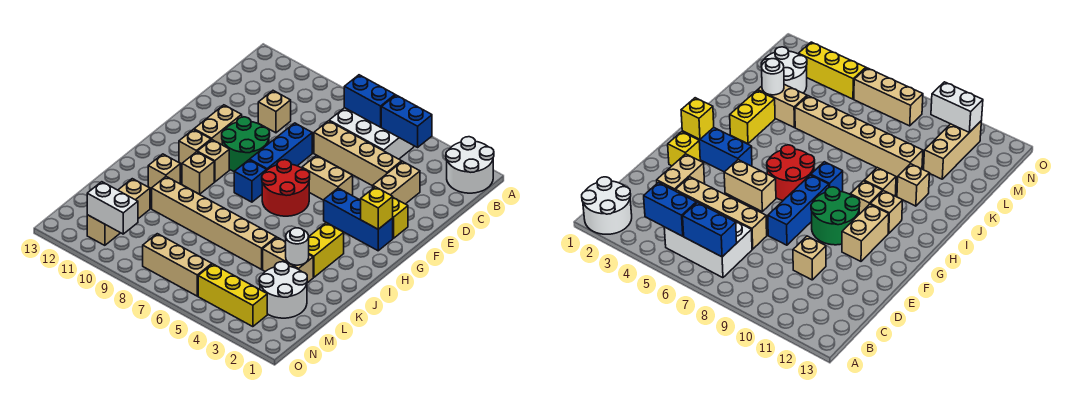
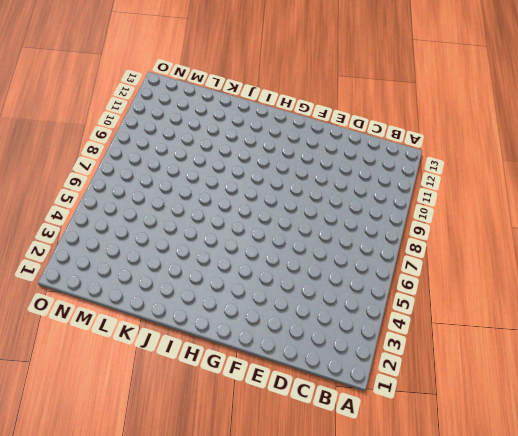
none -> white 2x2 round brick [446,137,494,193]
none -> white 2x3 brick [329,108,414,159]
none -> tan 1x2 brick [373,161,420,204]

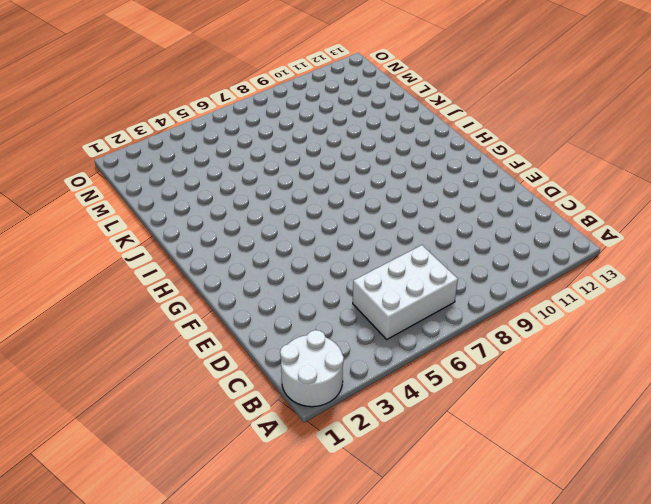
none -> tan 1x2 brick [373,161,420,204]
none -> tan 1x4 brick [314,121,402,186]
none -> tan 1x1 brick [258,91,291,133]

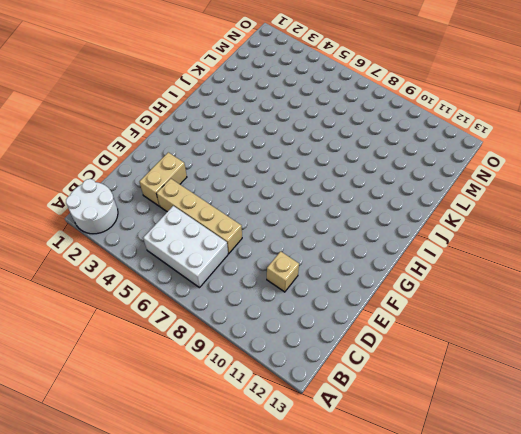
none -> blue 1x3 brick [250,123,312,171]
none -> yellow 1x1 brick [393,198,408,238]
none -> tan 1x2 brick [302,155,353,200]

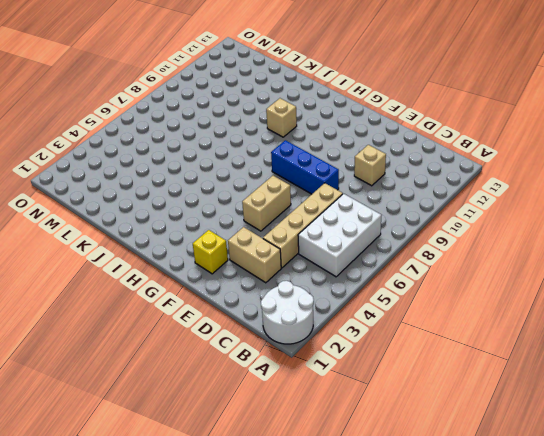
none -> green 2x2 round brick [222,117,270,171]
none -> tan 1x2 brick [194,105,242,145]
none -> blue 1x3 brick [324,188,393,251]

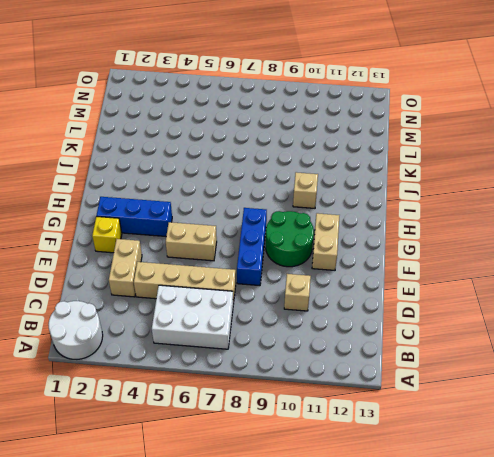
none -> red 2x2 round brick [262,160,310,216]
none -> blue 1x1 brick [234,160,266,202]
none -> tan 1x1 brick [197,140,229,182]

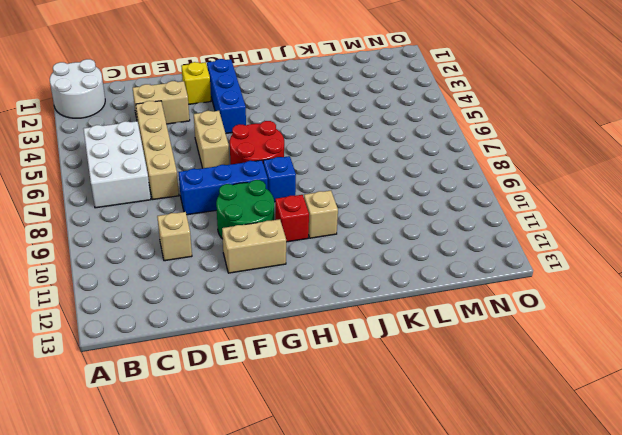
red 1x1 brick [275,195,309,242] -> tan 1x1 brick [197,140,229,182]
none -> tan 1x1 brick [179,129,211,164]
none -> yellow 1x2 brick [309,223,344,277]
none -> tan 1x1 brick [148,154,180,189]

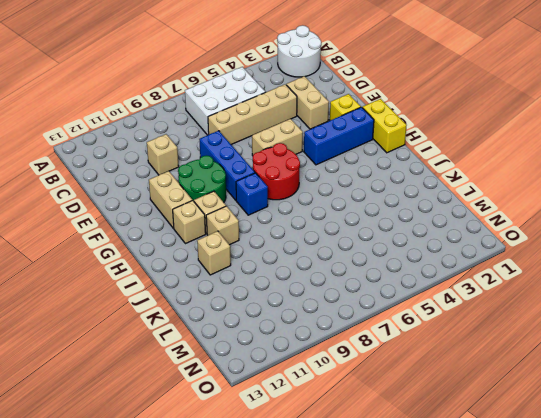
yellow 1x2 brick [362,99,407,153] -> yellow 1x2 brick moved to [309,223,344,277]
none -> tan 1x2 brick [263,237,313,283]
none -> tan 1x6 brick [152,177,276,269]
none -> white 2x2 round brick [259,262,307,318]

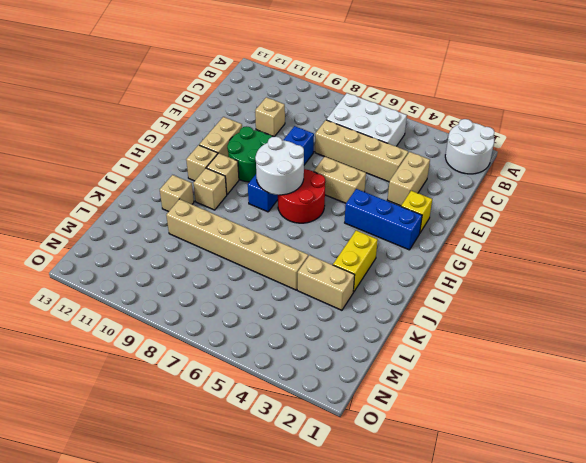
white 2x2 round brick [255,137,304,195] -> white 2x2 round brick moved to [259,262,307,318]
none -> tan 1x3 brick [87,179,150,245]
none -> yellow 1x3 brick [198,264,267,327]
none -> tan 1x3 brick [143,234,212,296]

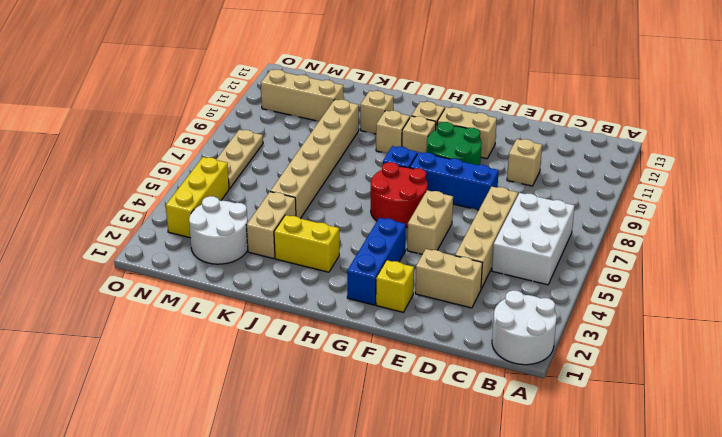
tan 1x3 plate [216,130,263,189] -> tan 1x3 brick [143,234,212,296]
none -> blue 1x2 brick [381,95,432,147]
none -> blue 1x2 brick [344,75,395,127]
none -> yellow 1x1 brick [361,187,393,229]

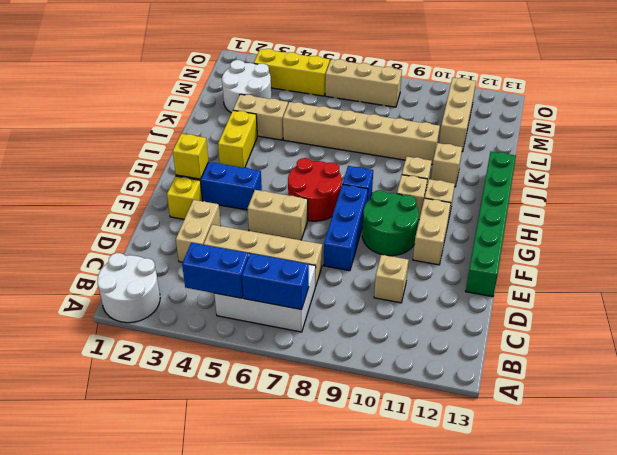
green 1x6 brick [466,152,516,297] -> none
none -> white 1x1 round brick [286,228,309,265]
none -> white 1x2 brick [87,182,138,234]

